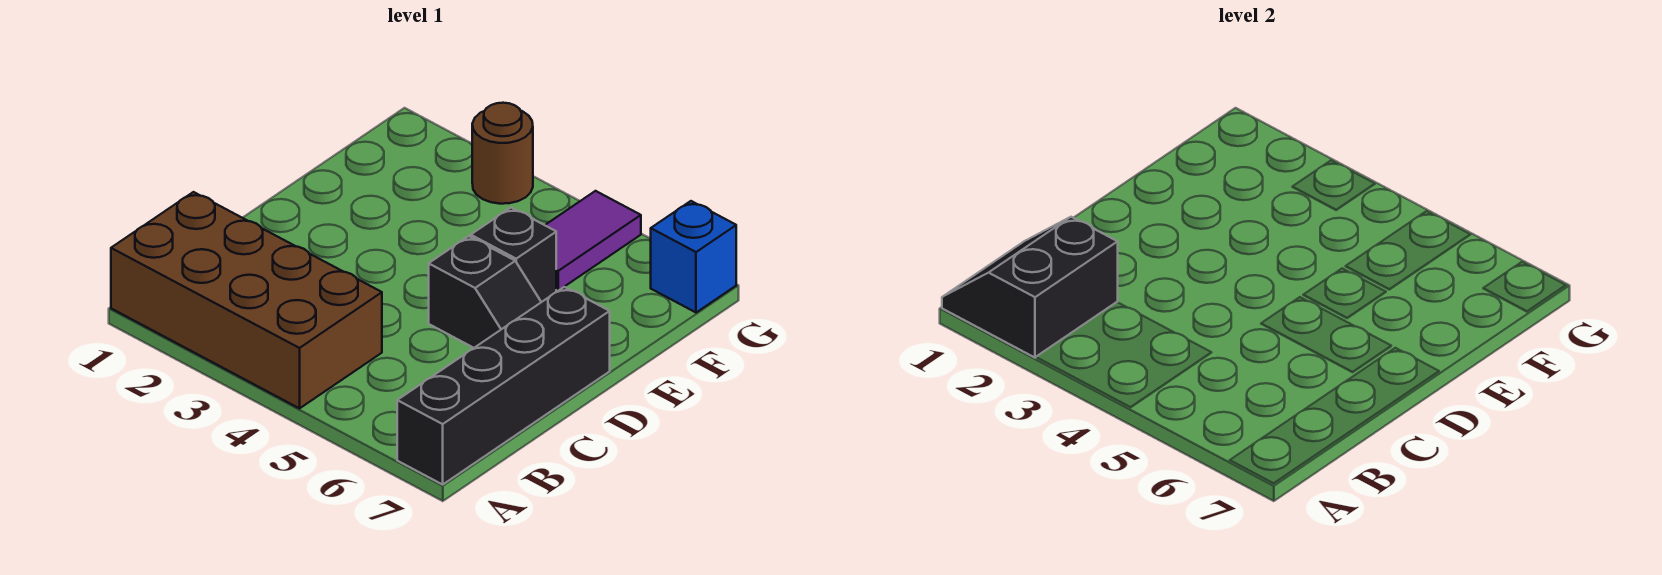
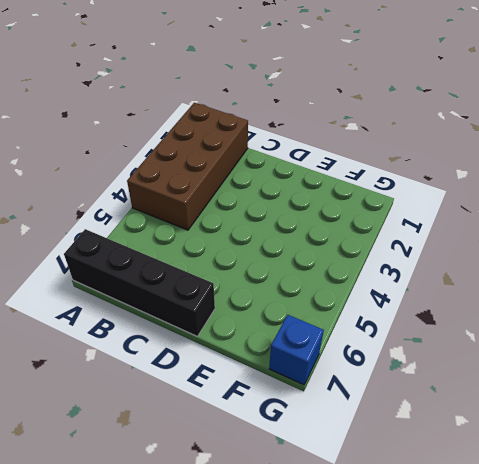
none -> black 1x2 slope [429,236,541,348]
none -> black 1x1 brick [471,208,556,302]

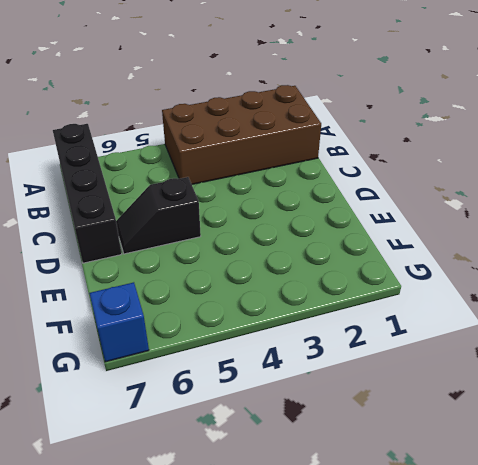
none -> black 1x1 brick [471,208,556,302]
none -> purple 1x2 tile [545,191,641,291]

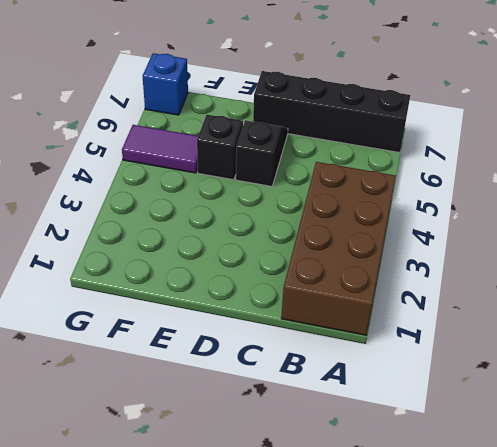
none -> brown 1x1 round brick [472,103,533,204]
none -> black 2x2 slope [942,217,1118,358]

